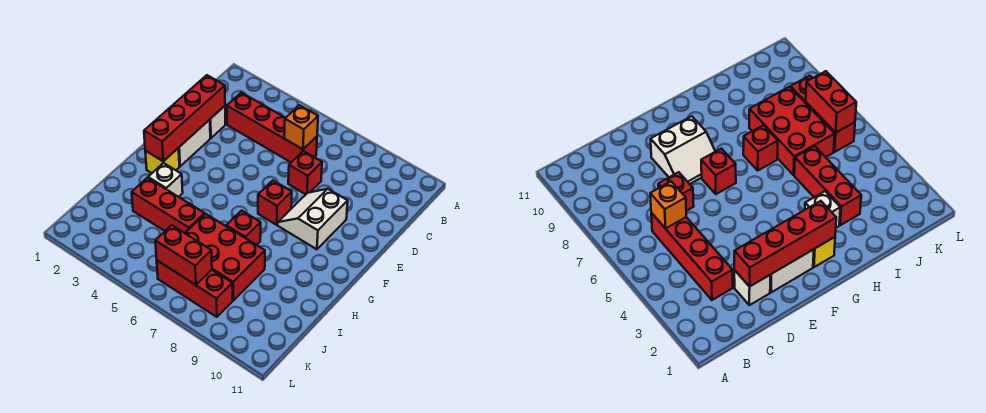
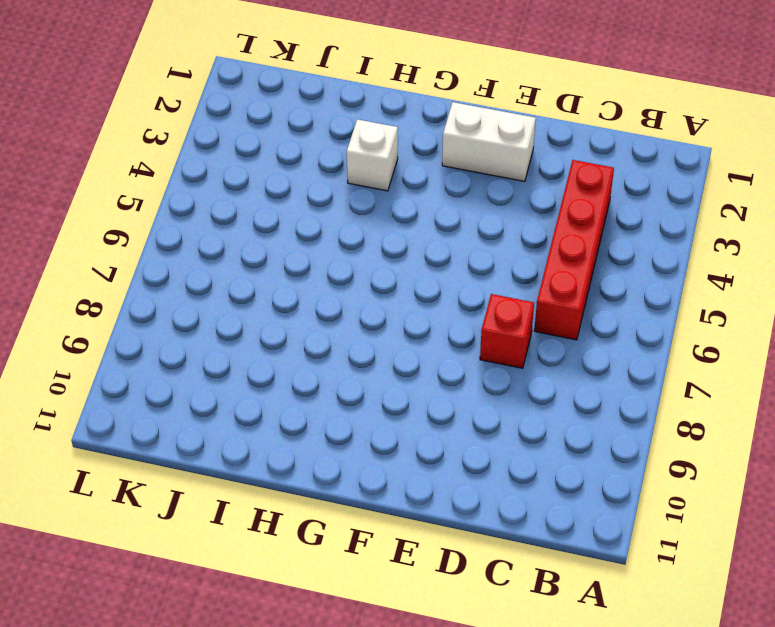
none -> white 1x1 brick [210,106,225,138]
none -> white 2x2 slope [278,189,348,249]
none -> red 1x1 brick [258,181,292,225]

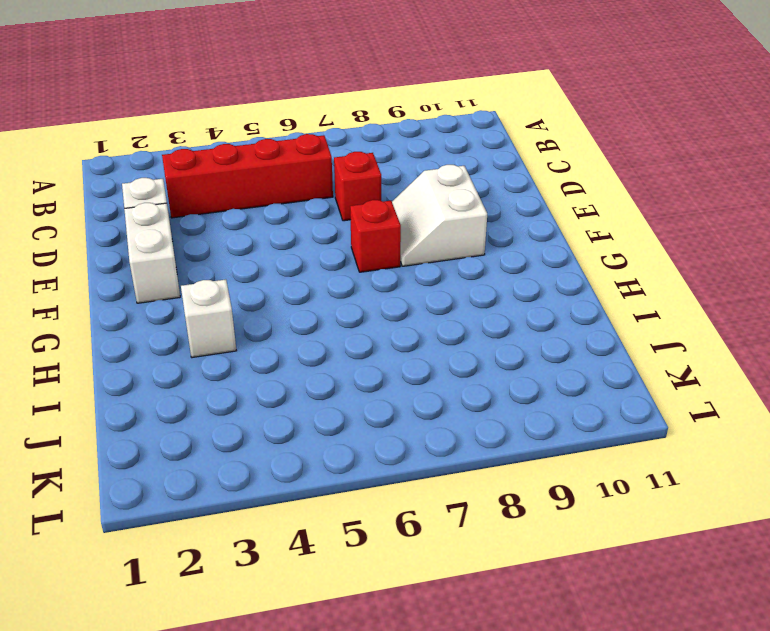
none -> yellow 1x1 brick [145,148,179,173]
none -> red 1x1 brick [226,211,261,245]
none -> red 1x3 brick [132,178,205,233]

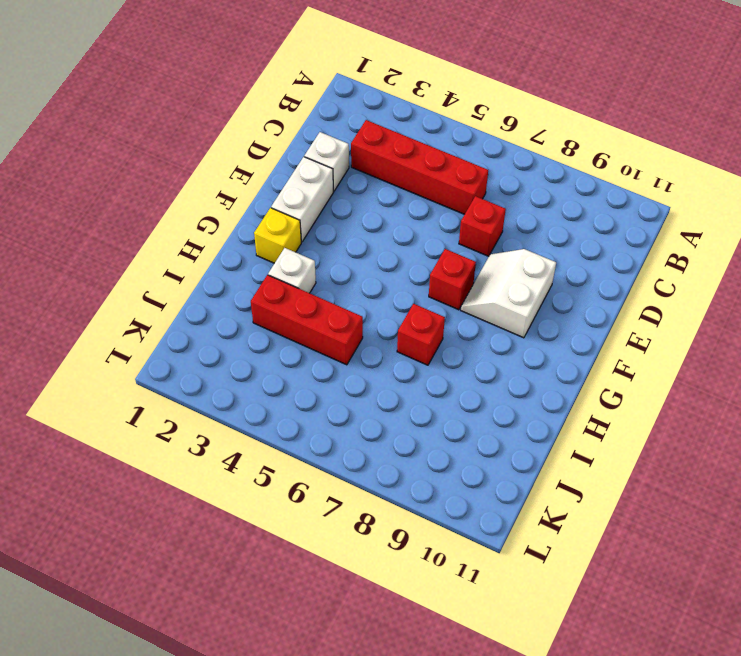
none -> red 2x3 brick [185,214,265,300]
none -> red 1x3 brick [157,261,233,317]
none -> orange 1x1 brick [284,105,318,149]

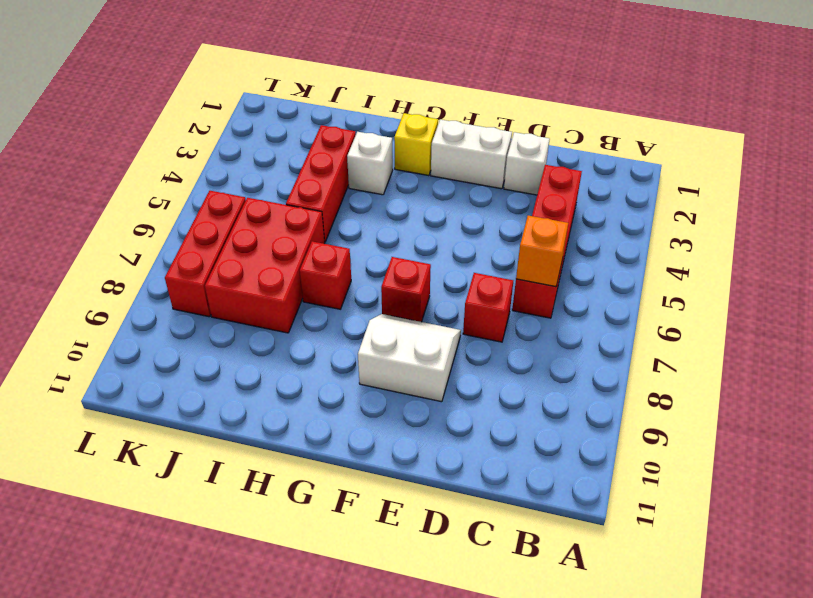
none -> red 1x4 brick [144,75,225,161]
none -> red 1x2 brick [155,225,212,285]

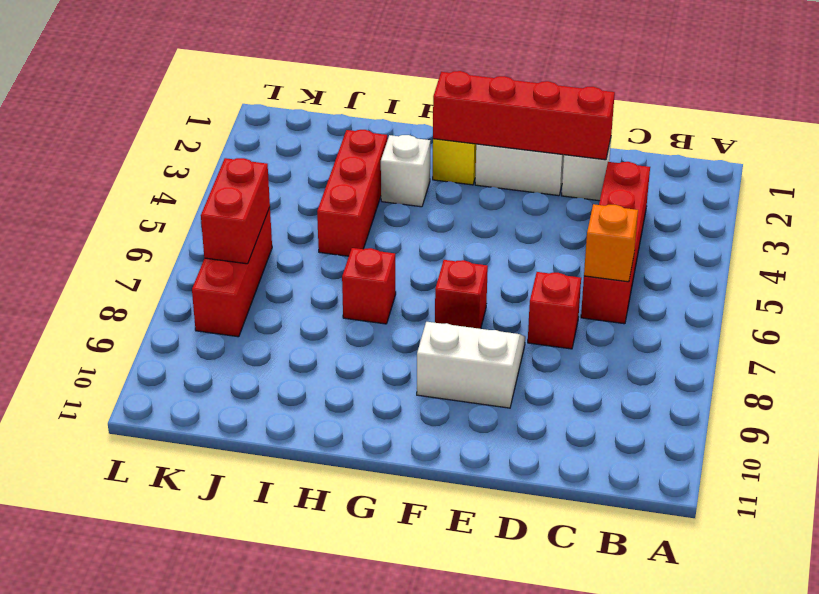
none -> red 2x3 brick [185,214,265,300]

